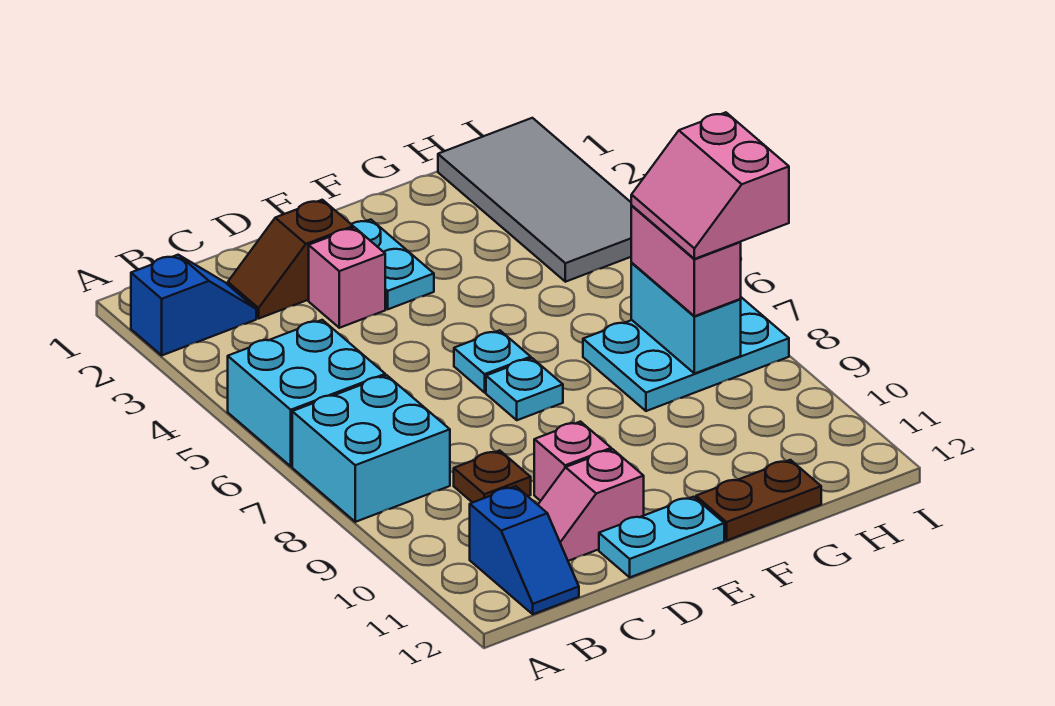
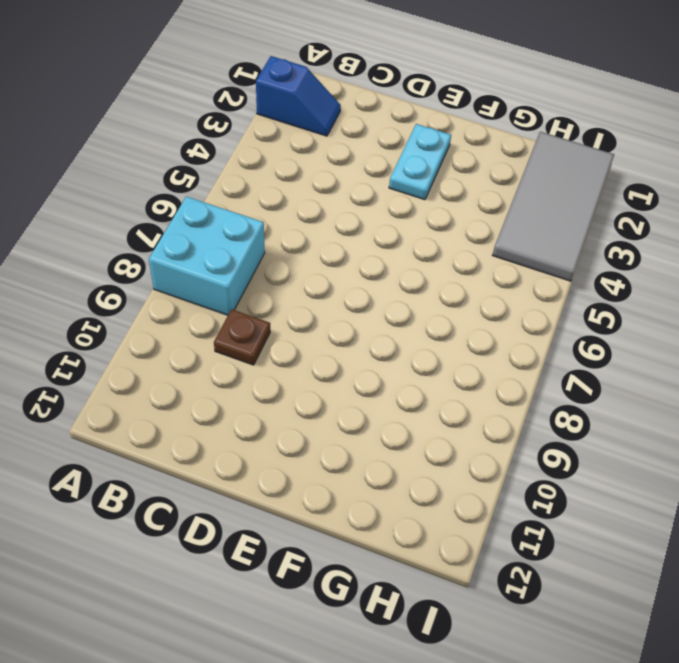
none -> cyan 2x2 brick [228,320,385,466]
none -> blue 1x2 slope [470,486,579,614]
none -> brown 1x2 slope [228,200,353,318]

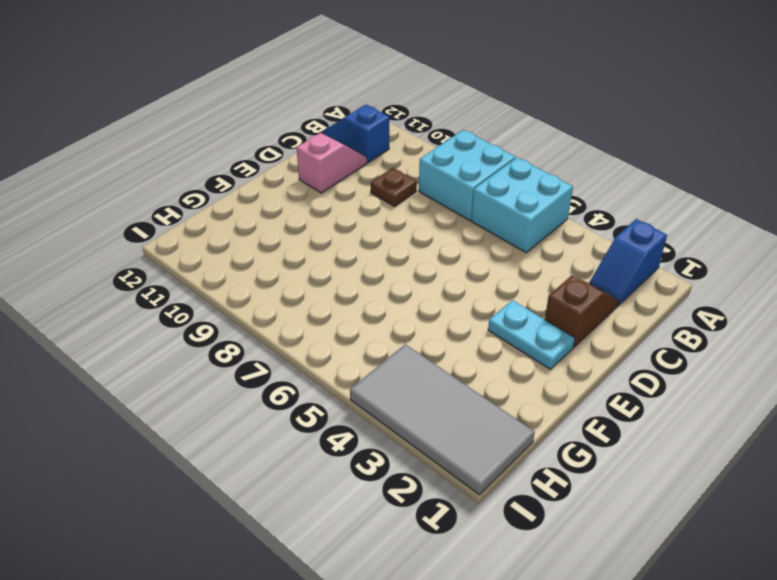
none -> pink 1x1 brick [309,227,385,328]
none -> pink 1x1 brick [534,422,611,501]
none -> cyan 1x2 plate [599,497,724,577]

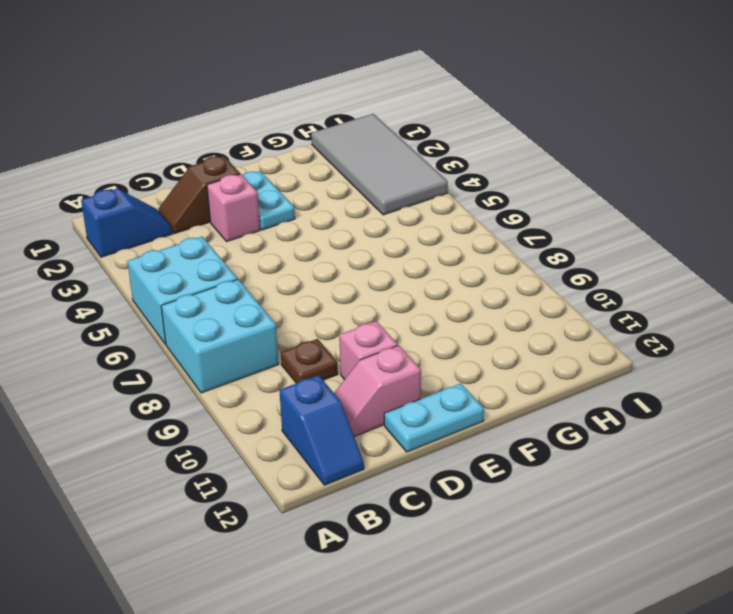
none -> cyan 1x1 plate [454,330,531,392]
none -> cyan 1x1 plate [486,358,563,420]
none -> brown 1x2 plate [696,460,821,540]

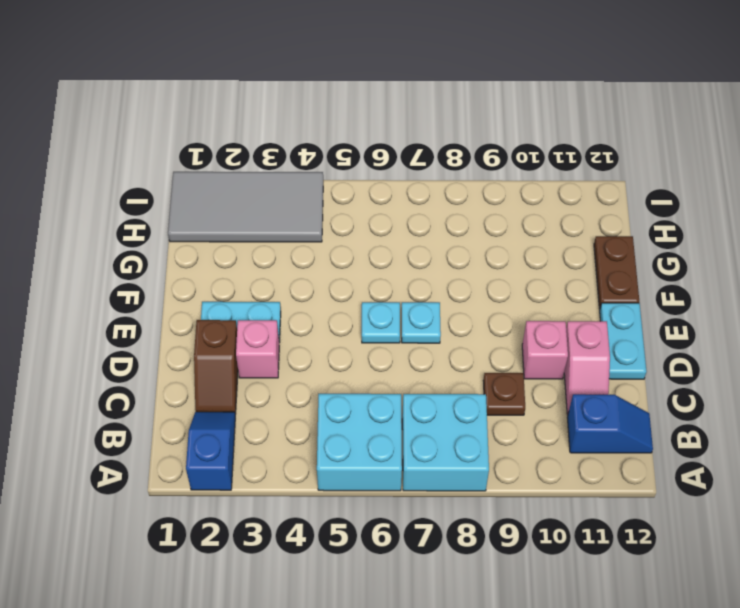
none -> cyan 2x3 plate [583,297,789,411]
none -> cyan 1x2 brick [631,263,741,374]
none -> pink 1x2 brick [631,206,741,316]

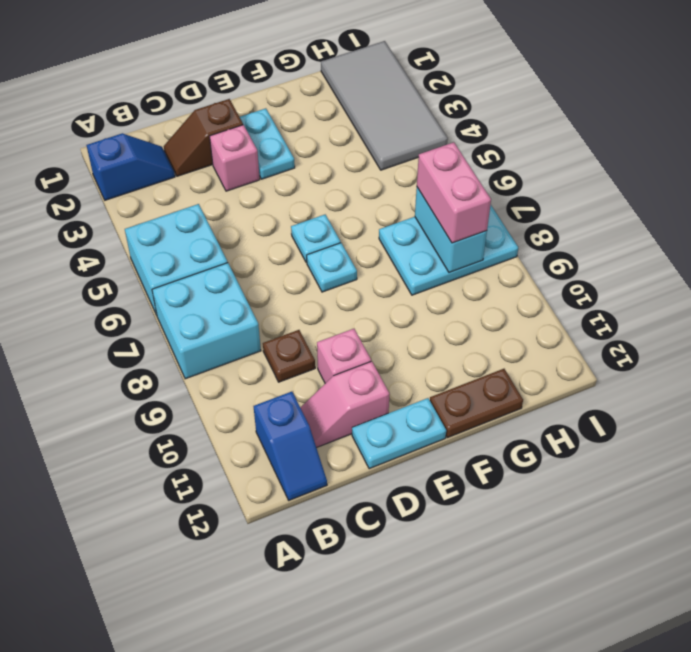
none -> pink 2x2 slope [631,112,789,259]

